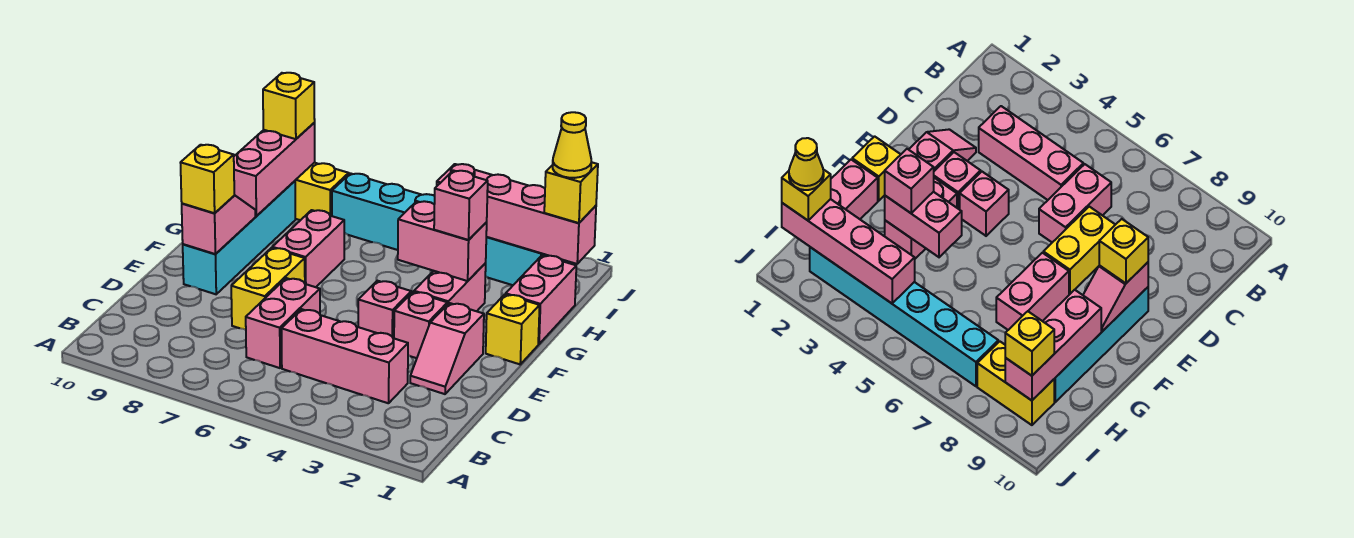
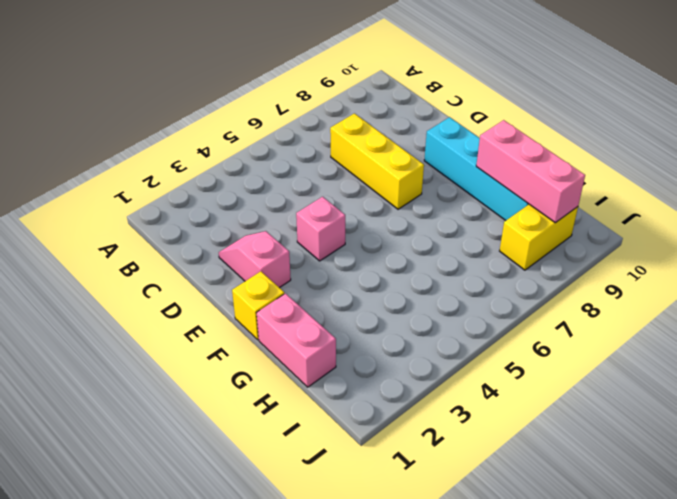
yellow 1x3 brick [330,114,424,209] -> yellow 1x2 brick [231,248,305,330]
none -> pink 1x3 brick [281,309,408,403]
none -> pink 1x2 brick [246,278,320,368]
none -> pink 1x1 brick [394,292,447,358]

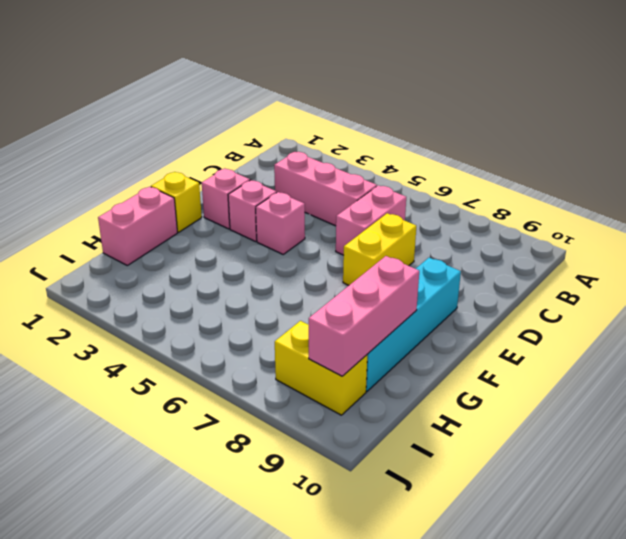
none -> pink 1x2 brick [414,263,486,311]
none -> pink 1x2 brick [272,210,344,287]
none -> cyan 1x6 brick [332,173,549,285]

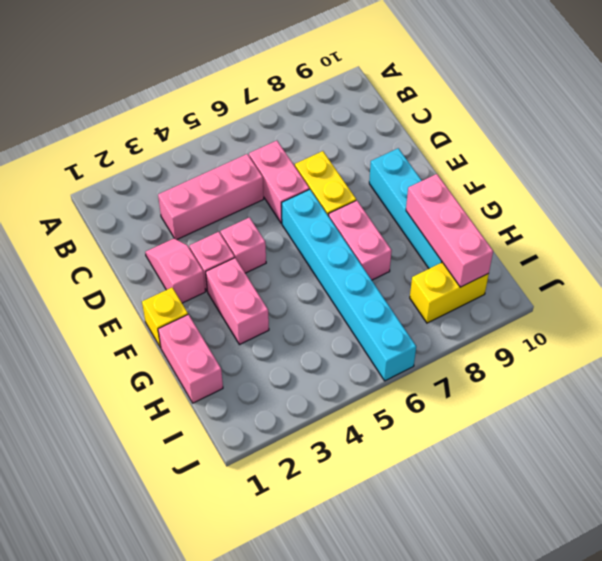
cyan 1x6 brick [282,189,416,381] -> cyan 1x6 brick turned to [332,173,549,285]
none -> pink 1x2 slope [182,195,255,254]
none -> pink 1x2 brick [398,201,487,281]
none -> pink 1x4 brick [437,164,596,264]

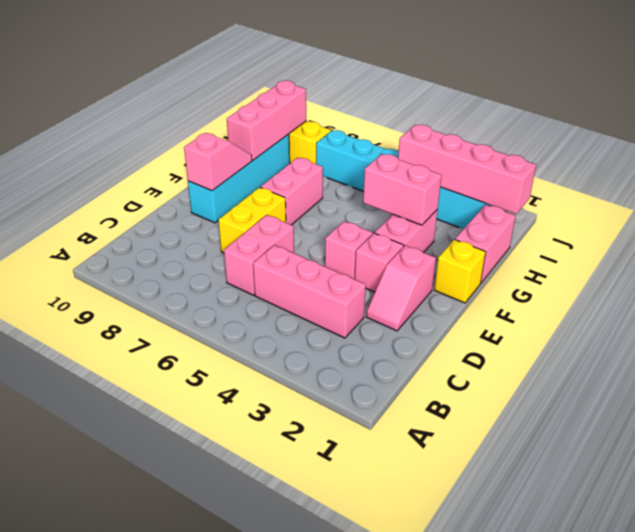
none -> yellow 1x1 brick [180,145,234,213]
none -> pink 1x1 brick [434,170,488,240]
none -> yellow 1x1 brick [544,162,598,223]

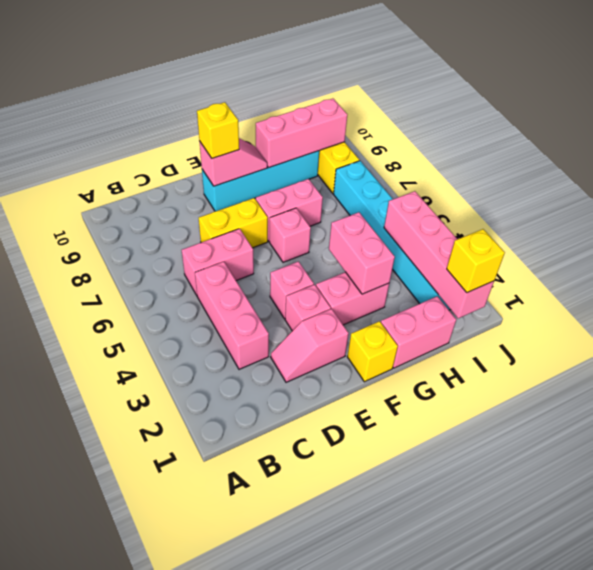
pink 1x1 brick [270,208,311,262] -> pink 1x1 brick moved to [434,170,488,240]
none -> yellow 1x1 brick [263,73,315,139]
none -> yellow 1x1 cone [553,112,591,178]

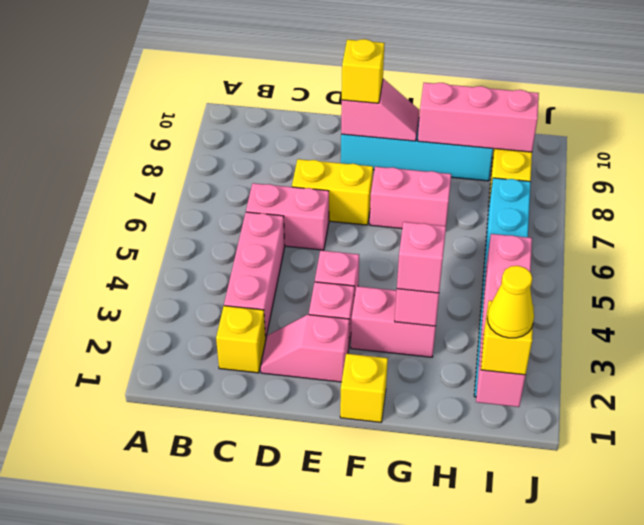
yellow 1x1 brick [216,306,265,373] -> yellow 1x1 brick moved to [263,73,315,139]
none -> pink 1x2 brick [506,255,576,344]

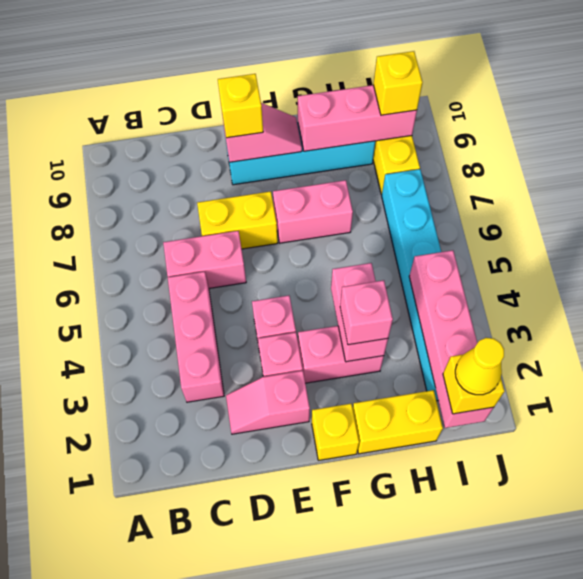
yellow 1x2 brick [353,390,443,454] -> pink 1x2 brick [506,255,576,344]

